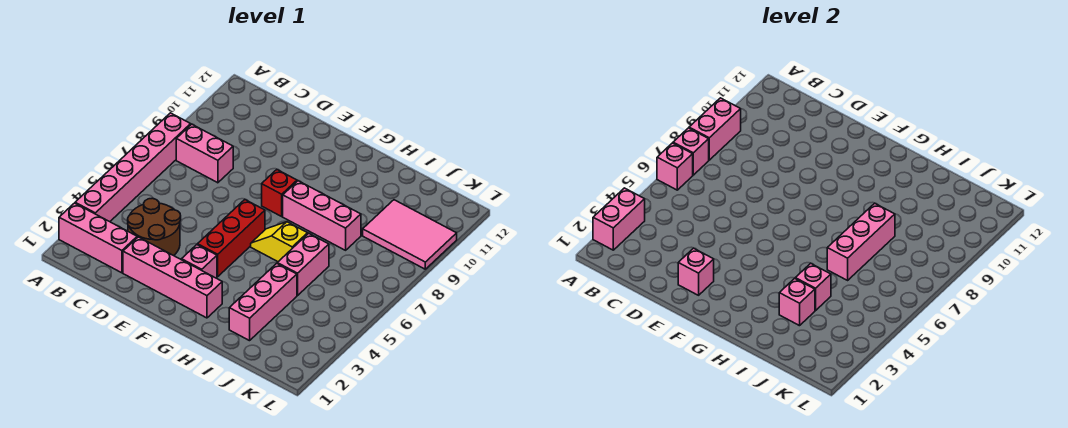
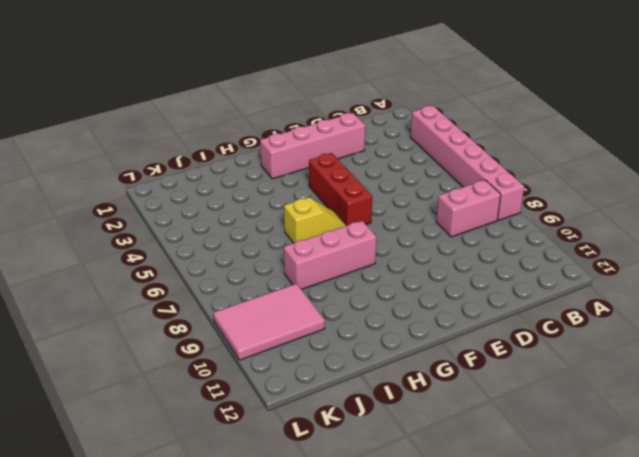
none -> pink 1x3 brick [59,203,137,273]
none -> brown 2x2 round brick [128,198,181,256]
none -> pink 1x1 brick [182,245,217,278]

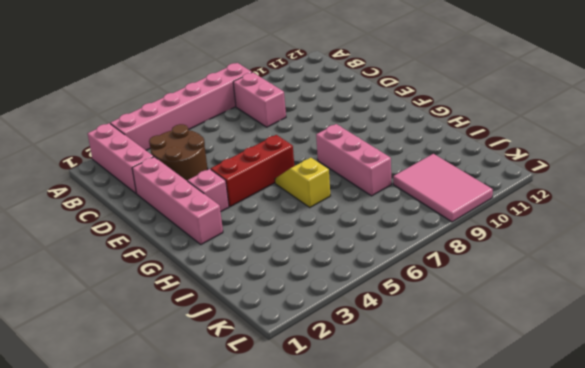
none -> red 1x1 brick [262,170,297,216]
none -> pink 1x3 brick [229,263,297,341]
none -> pink 1x2 brick [277,233,329,295]

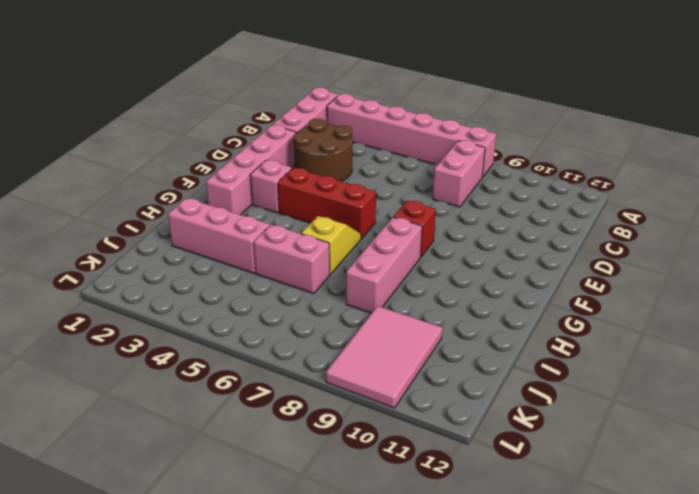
none -> pink 1x2 brick [593,188,645,250]
none -> pink 1x1 brick [657,143,693,190]
none -> pink 1x1 brick [673,128,709,175]

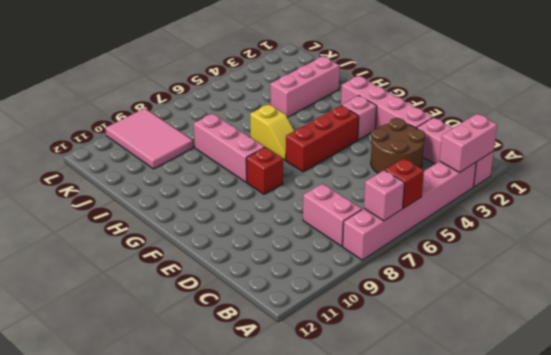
red 1x1 brick [385,158,424,208] -> pink 1x1 brick [657,143,693,190]
none -> pink 1x2 brick [277,233,329,295]
none -> pink 1x2 brick [689,98,741,160]
none -> pink 1x1 brick [678,248,714,295]

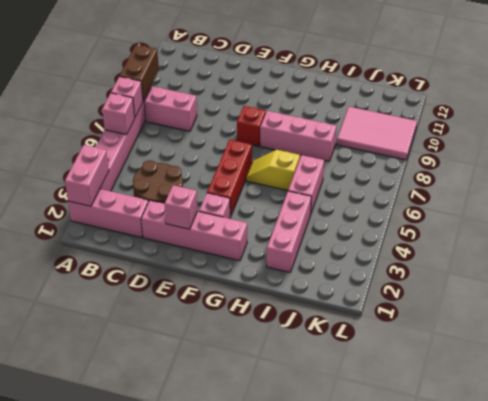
brown 1x2 brick [120,45,159,101] -> pink 1x2 brick [689,98,741,160]
none -> pink 1x1 brick [779,278,815,326]
none -> pink 1x1 brick [795,263,831,311]
none -> pink 1x3 brick [827,203,895,280]

